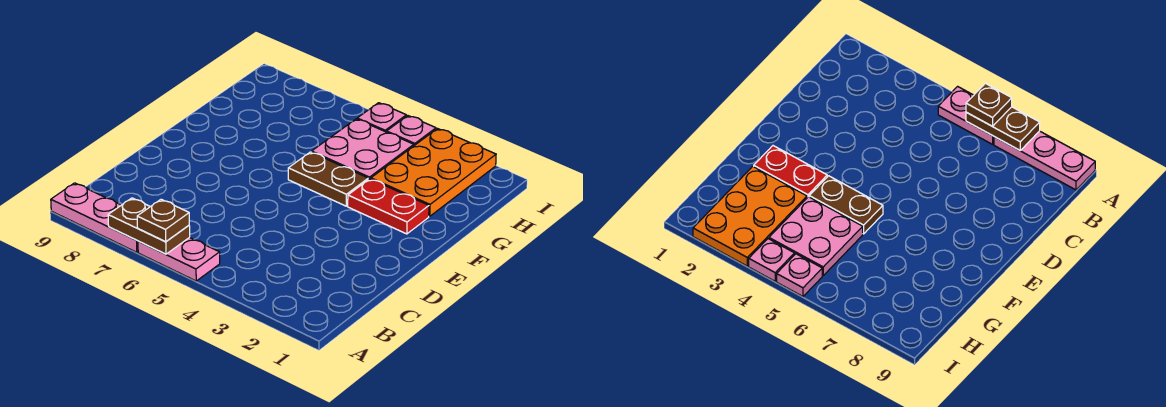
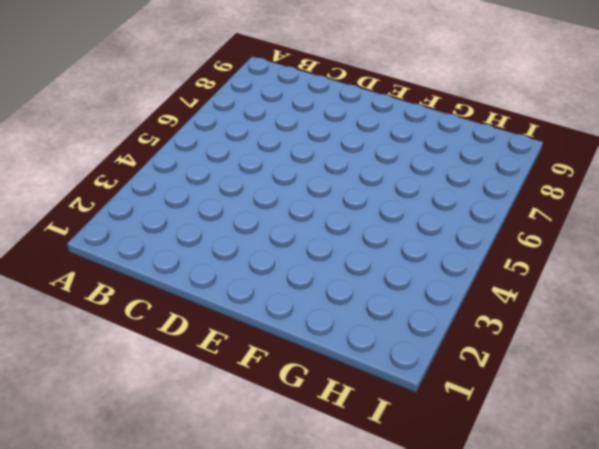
none -> pink 1x2 plate [138,238,220,281]
none -> pink 1x3 plate [51,183,138,252]

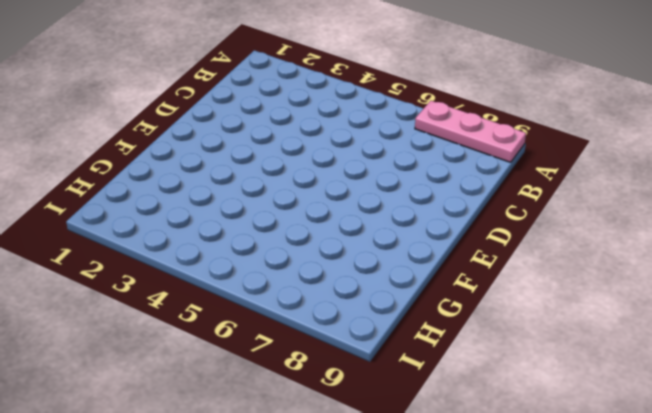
none -> pink 1x2 plate [138,238,220,281]
none -> red 1x2 plate [348,179,429,234]

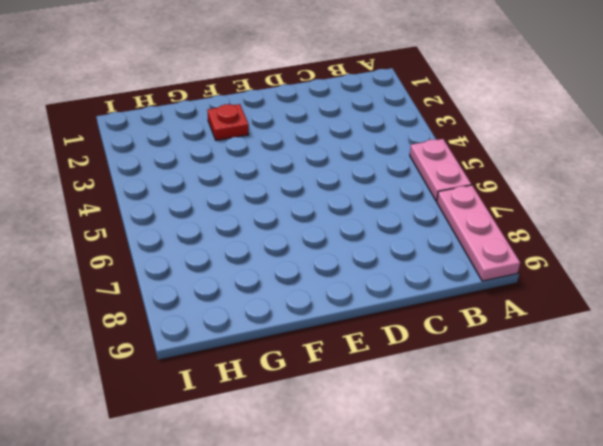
red 1x1 plate [207,104,249,140] -> red 1x2 plate [348,179,429,234]
none -> brown 1x2 plate [288,152,368,206]
none -> orange 2x3 plate [371,129,496,216]

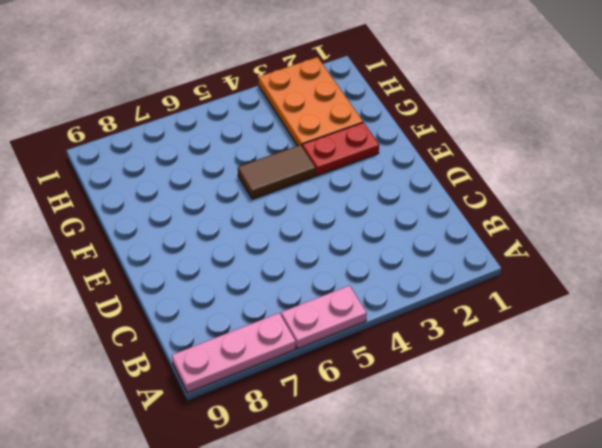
brown 1x2 tile [238,145,316,199] -> brown 1x2 plate [288,152,368,206]
none -> pink 2x2 plate [312,119,414,180]
none -> pink 1x1 plate [387,116,436,146]

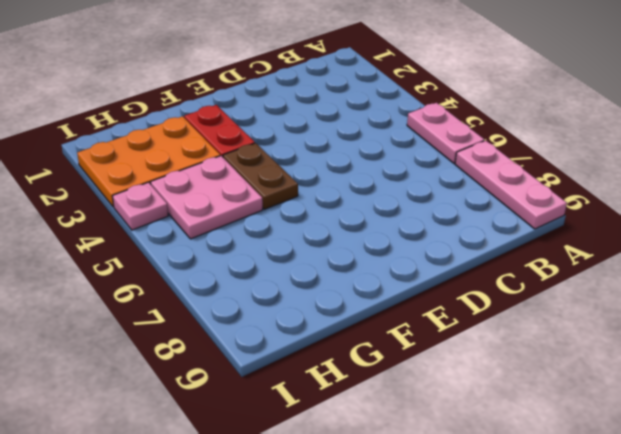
none -> pink 1x1 plate [357,103,406,132]
none -> brown 1x2 plate [108,198,190,254]

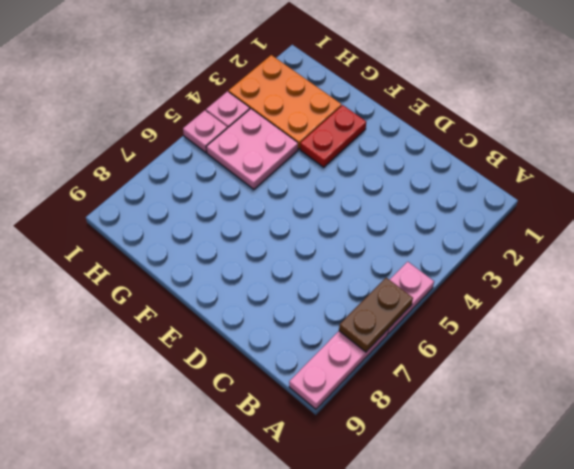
none -> brown 1x2 plate [288,152,368,206]
none -> brown 1x1 plate [137,199,189,241]

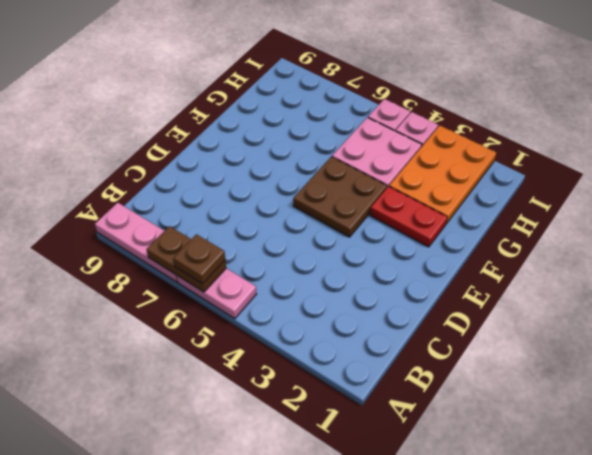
brown 2x2 plate [293,157,387,237] -> brown 1x2 plate [288,152,368,206]

